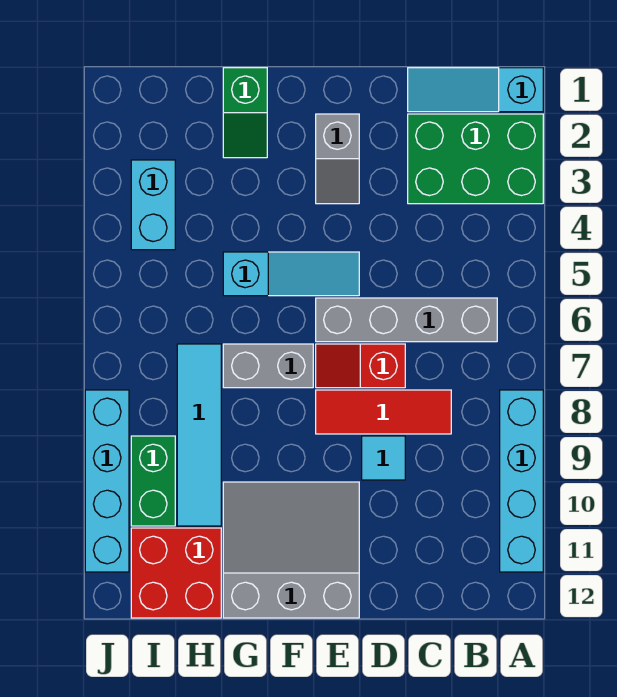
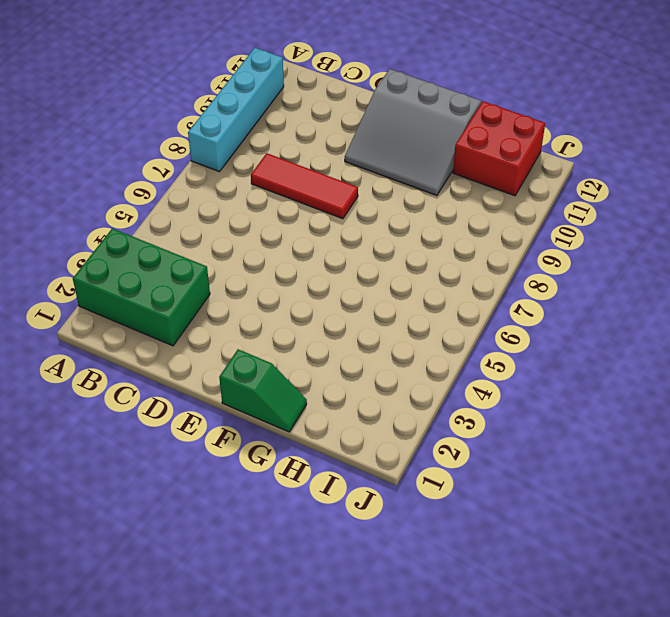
green 1x2 slope [219,349,307,432] -> green 1x2 slope turned to [223,68,267,158]
none -> cyan 1x3 slope [408,68,543,112]
none -> grey 1x4 brick [316,298,497,342]
none -> red 1x2 slope [316,344,405,388]

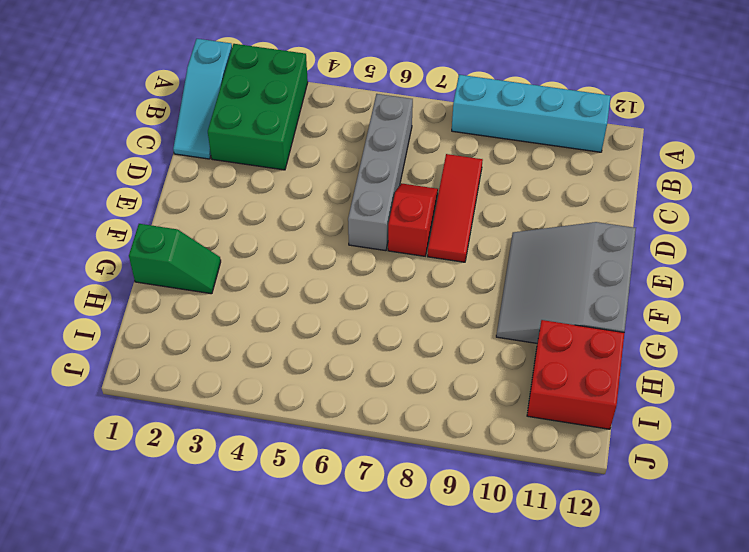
red 1x2 slope [388,183,438,256] -> red 1x2 slope turned to [316,344,405,388]
none -> cyan 1x1 tile [362,436,405,480]
none -> grey 1x2 slope [316,114,359,204]
none -> cyan 1x3 slope [223,252,359,296]

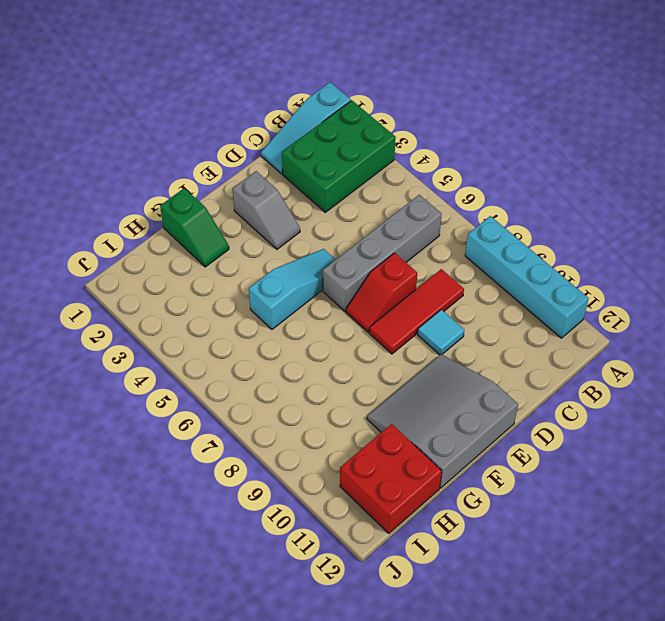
none -> grey 1x2 brick [223,344,313,388]
none -> cyan 1x4 tile [177,344,221,526]
none -> cyan 1x2 brick [131,160,175,250]

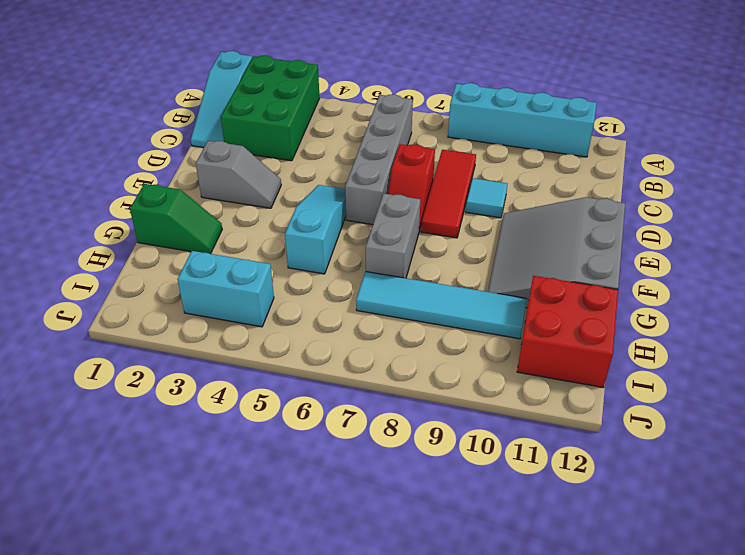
none -> green 1x2 brick [131,436,175,526]
none -> cyan 1x4 brick [85,390,129,572]

